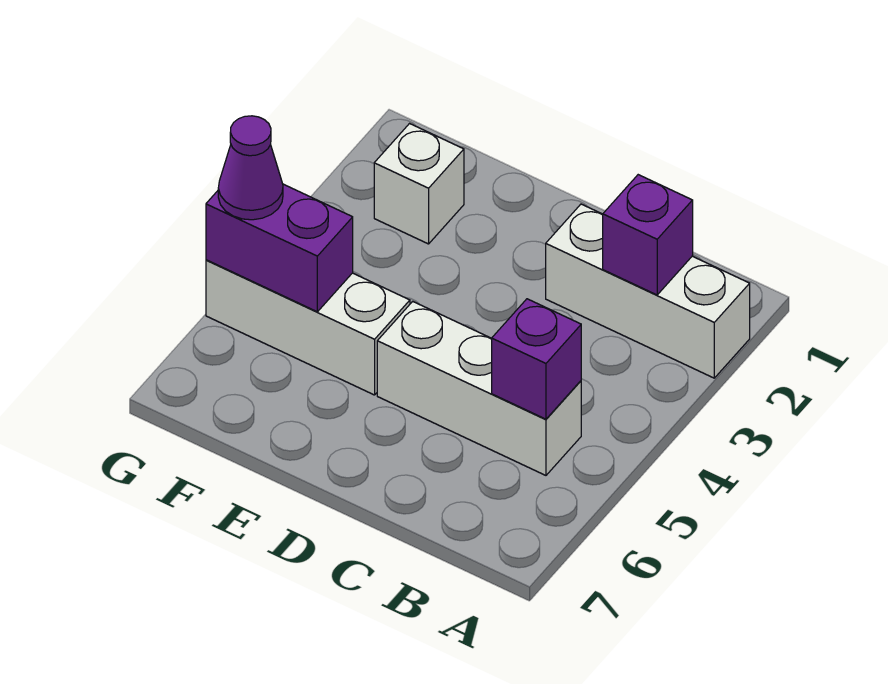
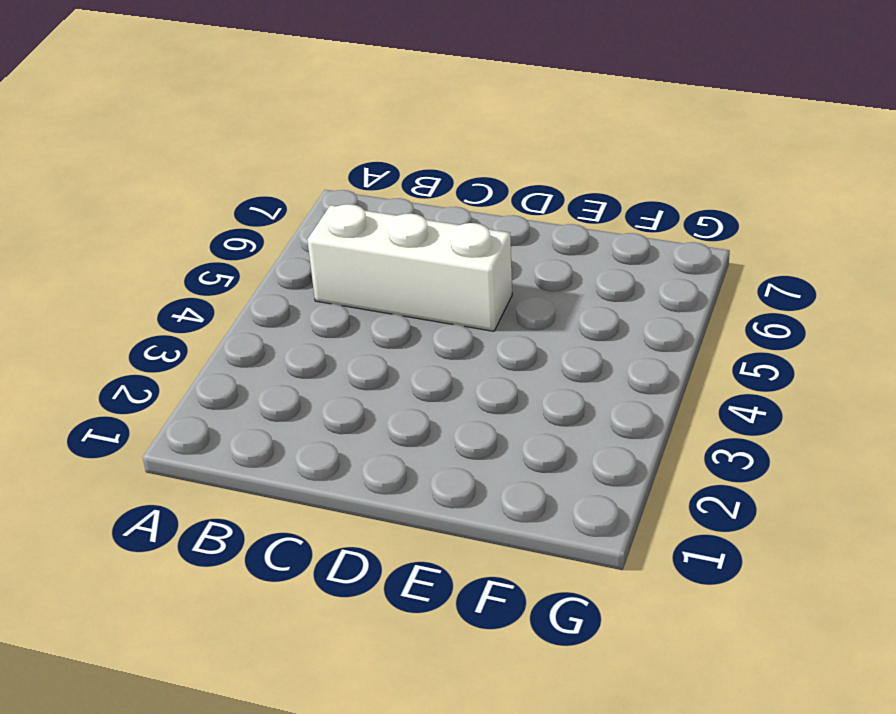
none -> white 1x3 brick [546,204,750,378]
none -> white 1x3 brick [206,260,410,395]

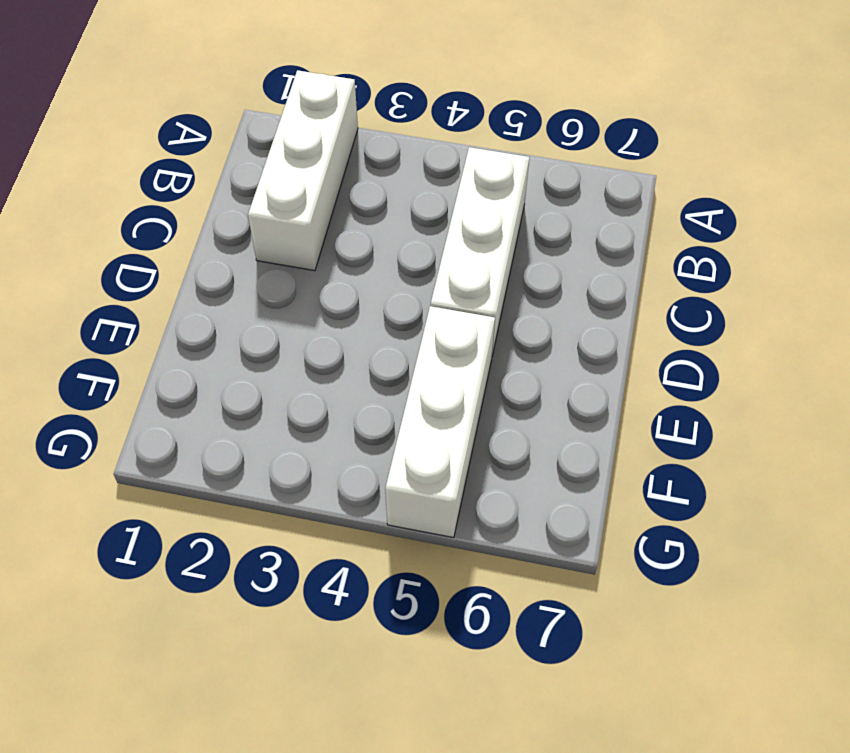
none -> white 1x1 brick [374,124,464,244]
none -> purple 1x1 brick [603,175,693,295]

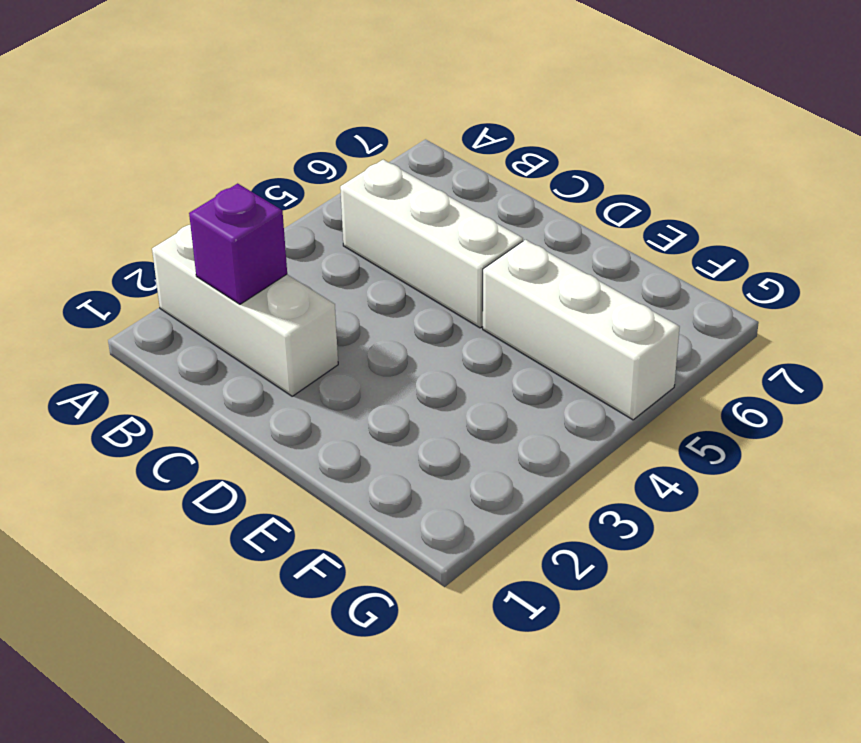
none -> white 1x1 brick [374,124,464,244]
none -> purple 1x1 brick [492,299,581,419]

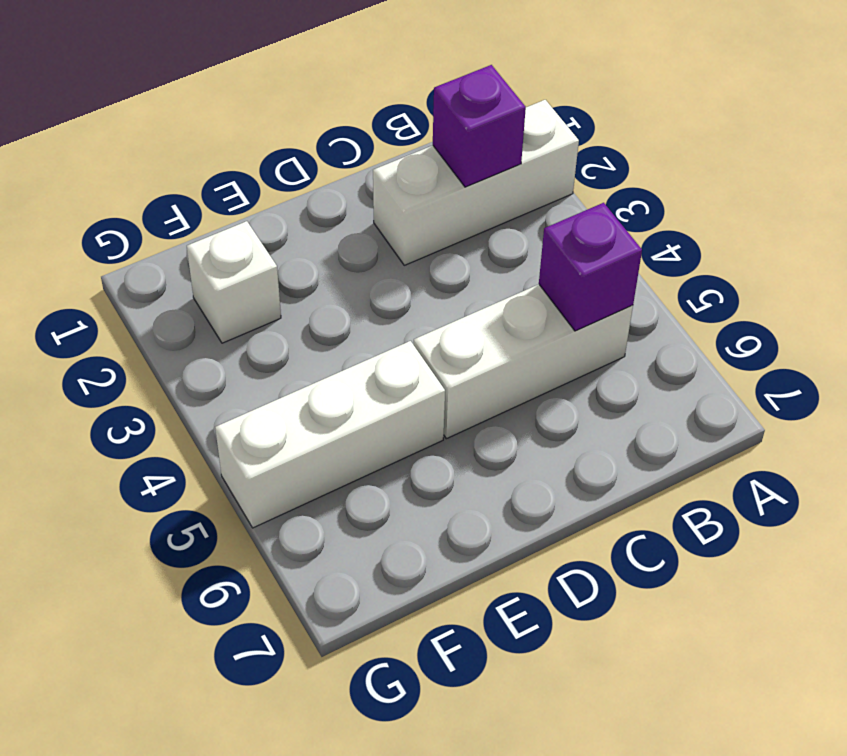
none -> purple 1x2 brick [206,184,353,312]
none -> purple 1x1 cone [218,116,283,220]

